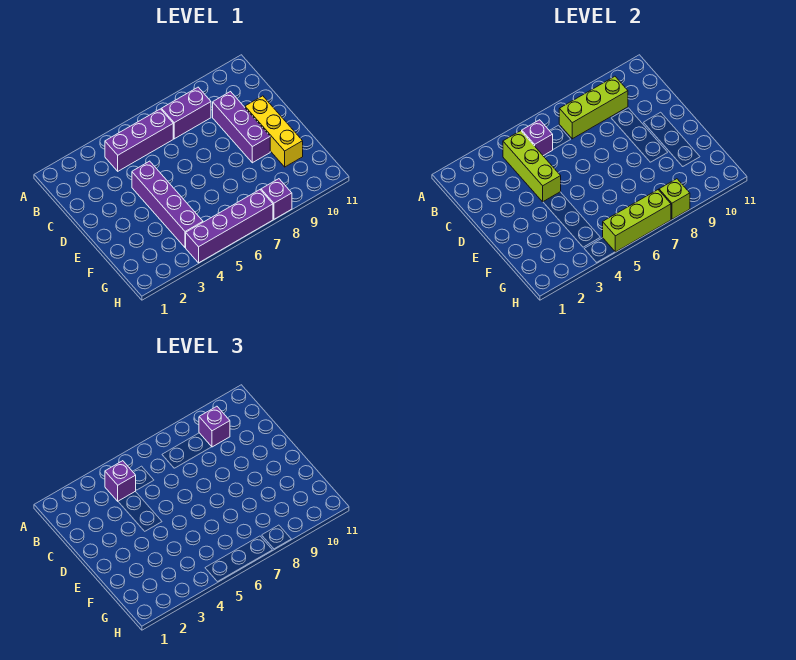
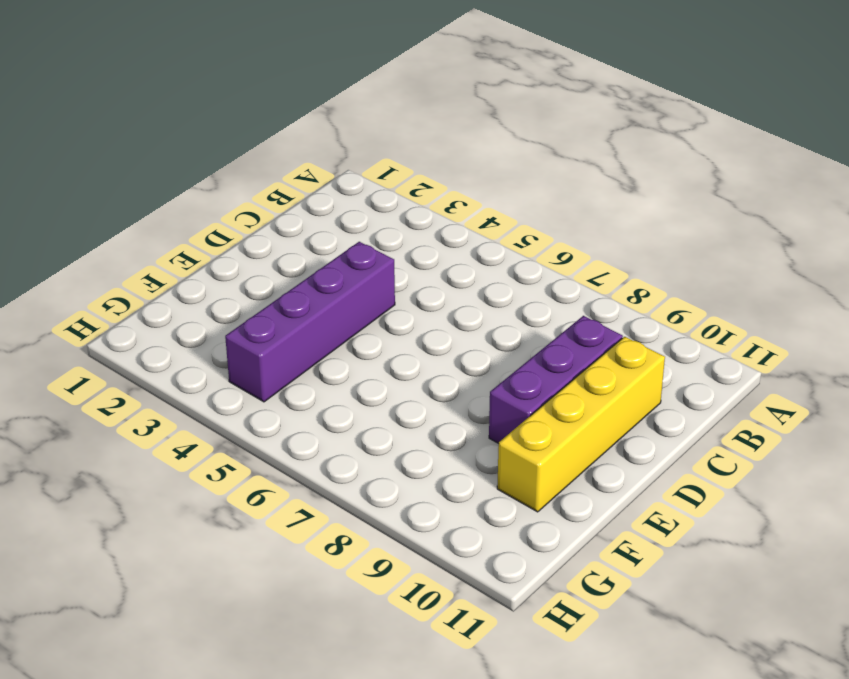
yellow 1x4 brick [497,337,665,512] -> yellow 1x3 brick [245,96,303,167]
none -> purple 1x3 brick [105,109,173,171]
none -> purple 1x2 brick [161,87,211,139]
none -> purple 1x4 brick [186,190,273,263]

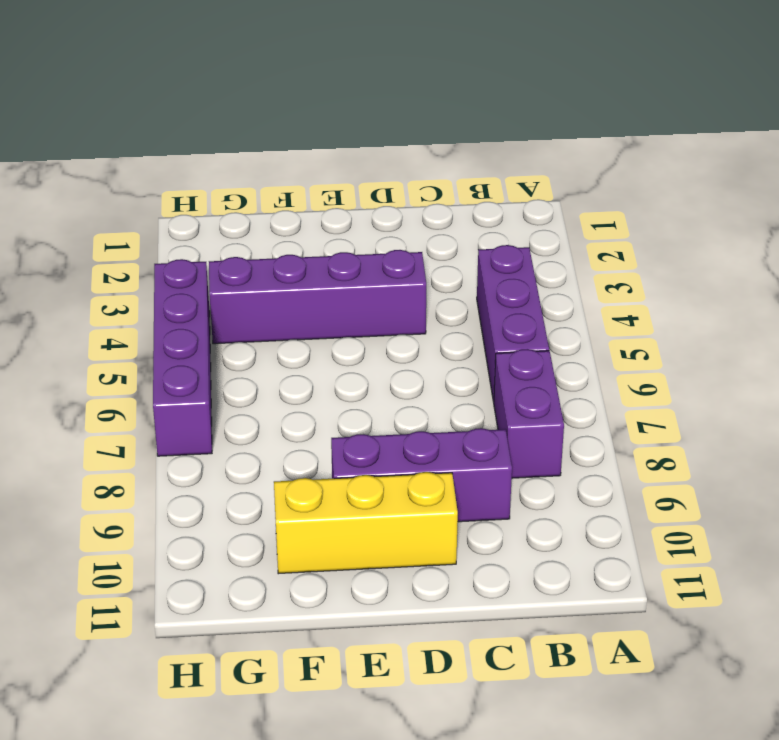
none -> purple 1x1 brick [261,179,292,219]
none -> lime 1x3 brick [503,131,561,202]
none -> purple 1x1 brick [522,120,553,156]

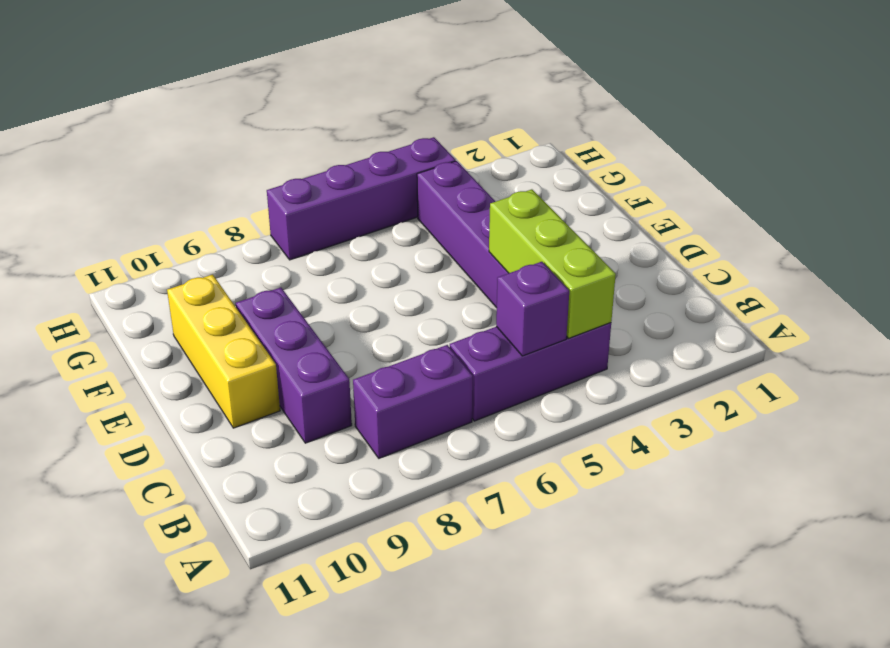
none -> purple 1x1 brick [261,179,292,219]
none -> lime 1x3 brick [559,76,628,139]
none -> lime 1x3 brick [603,190,671,252]

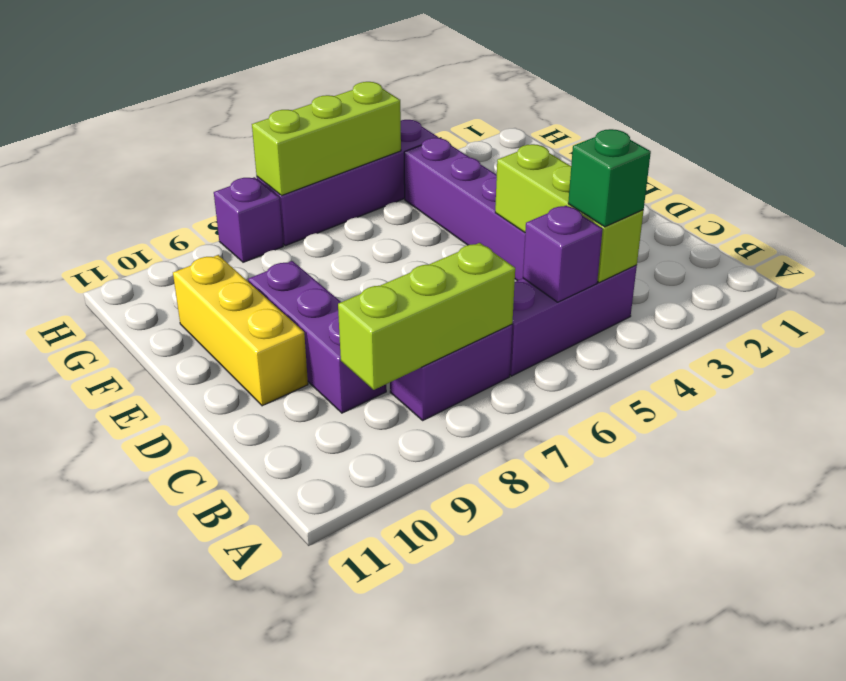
green 1x1 brick [568,129,651,227] -> purple 1x1 brick [105,461,136,501]
none -> lime 1x1 brick [659,179,690,219]
none -> purple 1x1 brick [199,406,230,447]

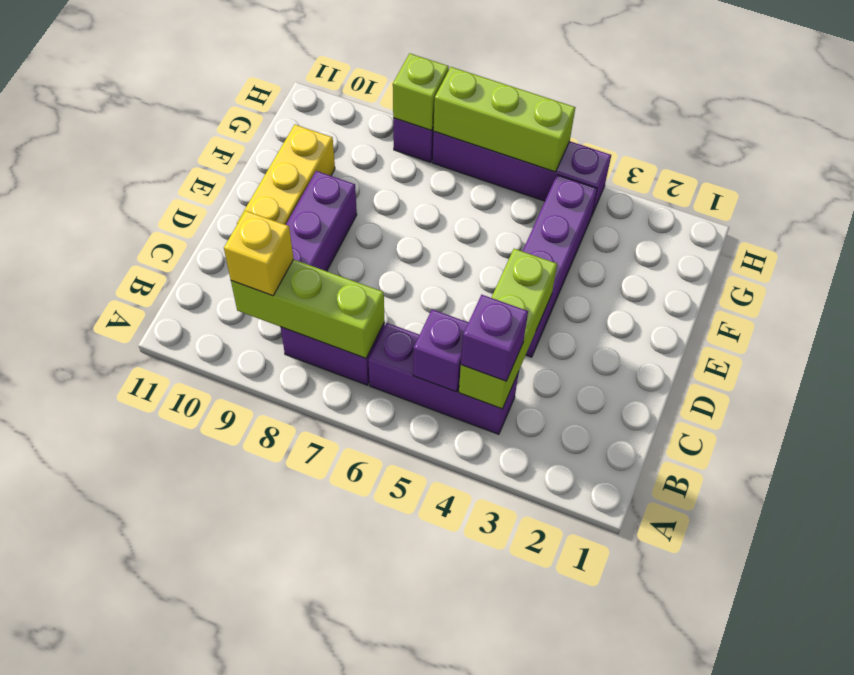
yellow 1x1 brick [224,211,294,296] -> purple 1x1 brick [199,406,230,447]

